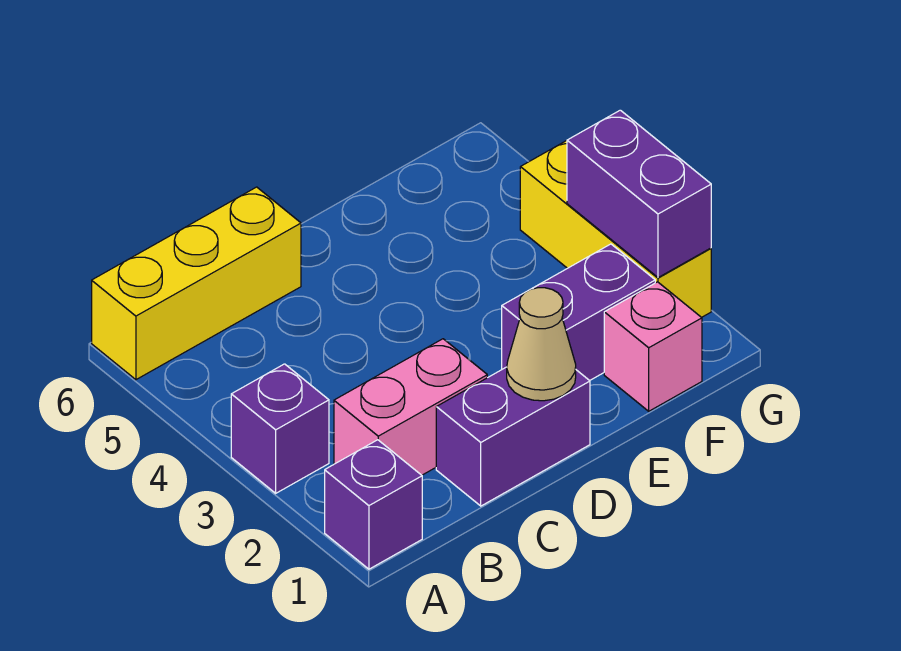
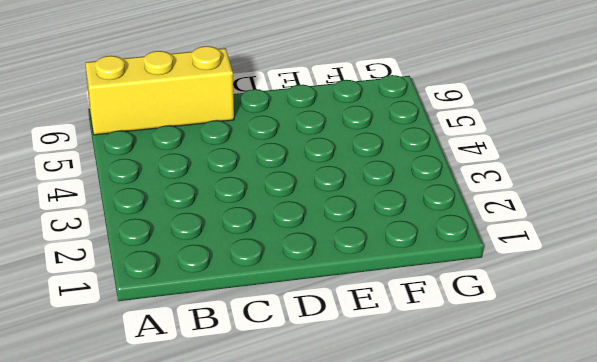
none -> purple 1x1 brick [325,440,422,569]
none -> purple 1x1 brick [231,364,329,493]

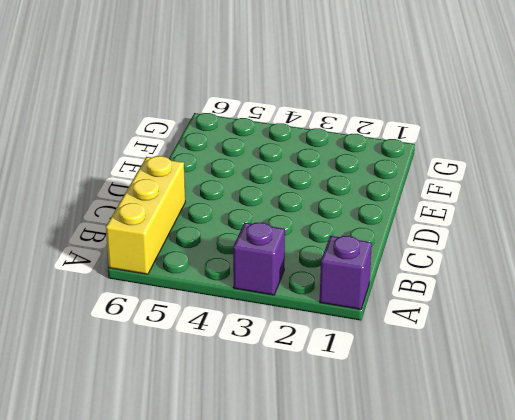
none -> pink 1x2 brick [334,339,487,475]
none -> purple 1x2 brick [436,367,590,506]

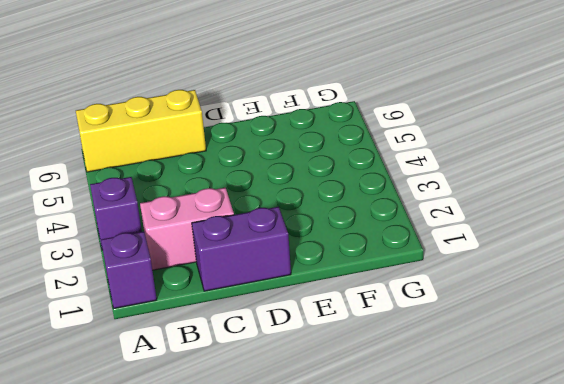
none -> purple 1x2 brick [502,244,655,381]
none -> pink 1x1 brick [604,282,702,411]

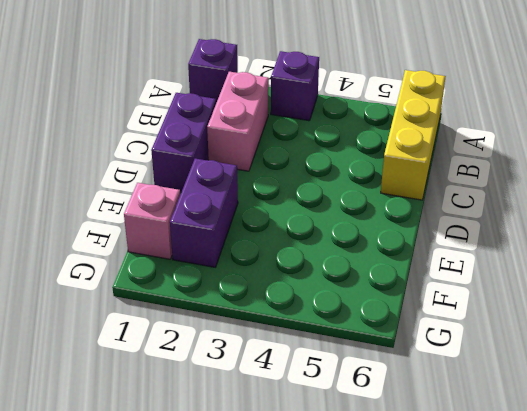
none -> yellow 1x3 brick [520,141,711,317]
none -> tan 1x1 cone [507,288,576,401]

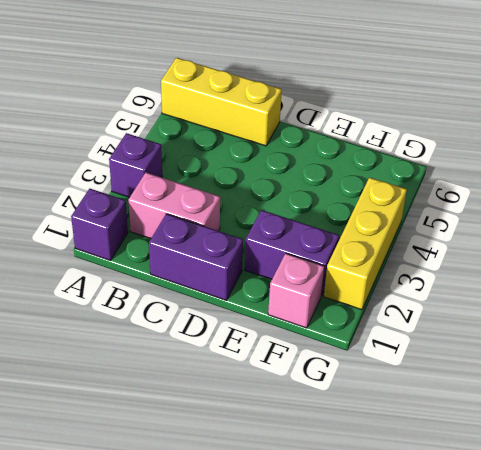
none -> tan 1x1 cone [507,288,576,401]
none -> purple 1x2 brick [567,110,711,278]

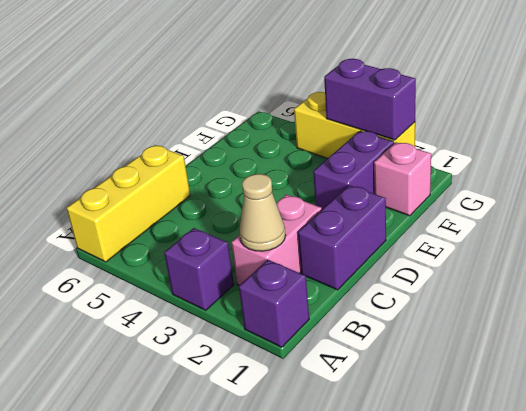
tan 1x1 cone [239,174,286,251] -> tan 1x1 cone moved to [507,288,576,401]

